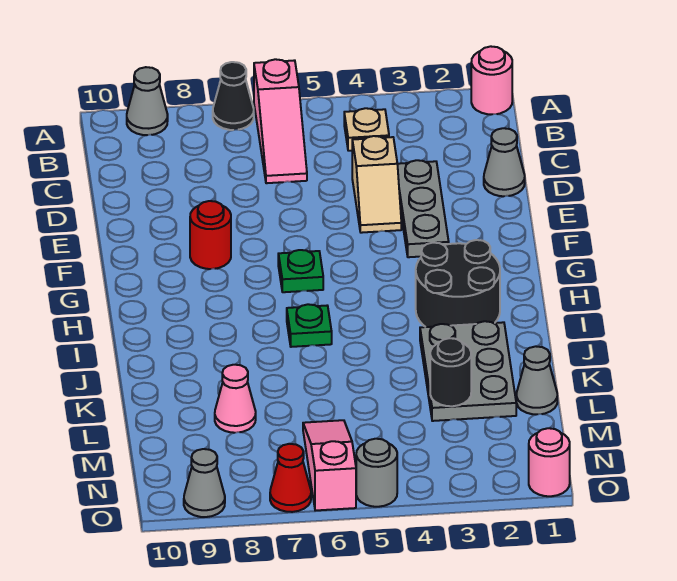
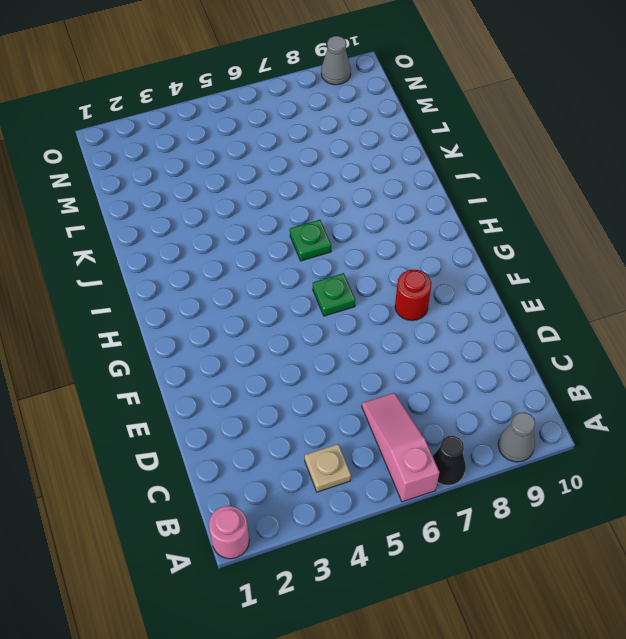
none -> grey 1x1 cone [484,128,525,196]
none -> grey 1x3 plate [397,160,449,257]
none -> tan 1x2 slope [352,136,401,233]

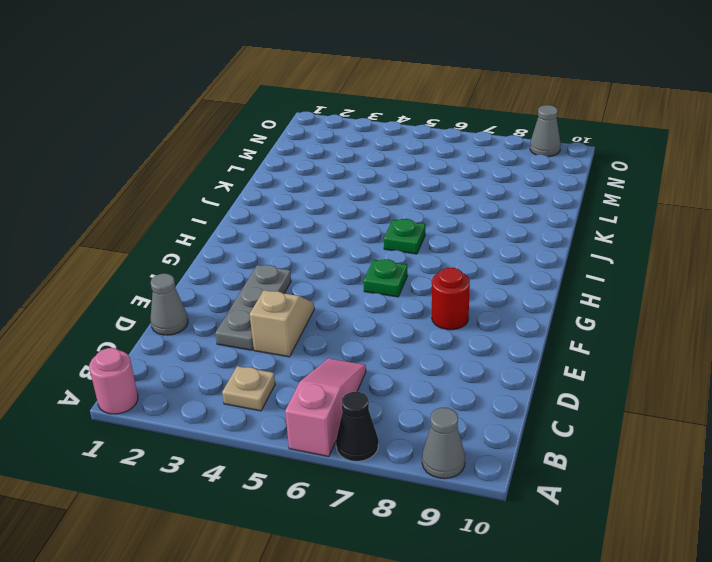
none -> black 2x2 round brick [416,240,500,327]
none -> grey 2x3 plate [420,321,516,421]
none -> grey 1x1 cone [516,346,557,414]

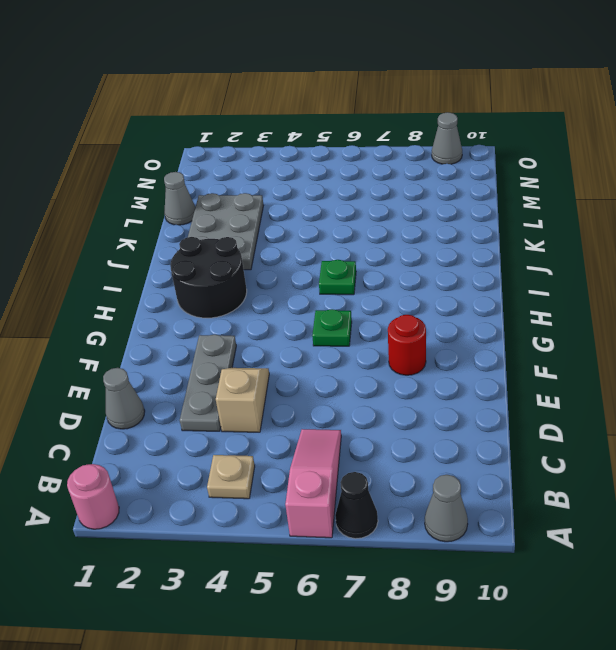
none -> pink 1x1 cone [215,365,256,433]
none -> pink 1x3 slope [303,420,356,511]
none -> pink 1x1 round brick [529,428,570,496]

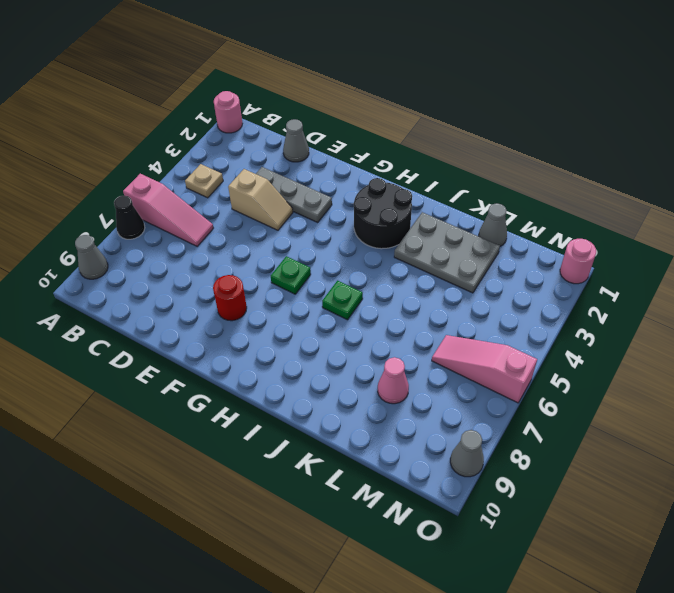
none -> grey 1x1 round brick [356,439,397,507]
none -> red 1x1 cone [270,444,311,512]
none -> black 1x1 round brick [430,338,471,406]

